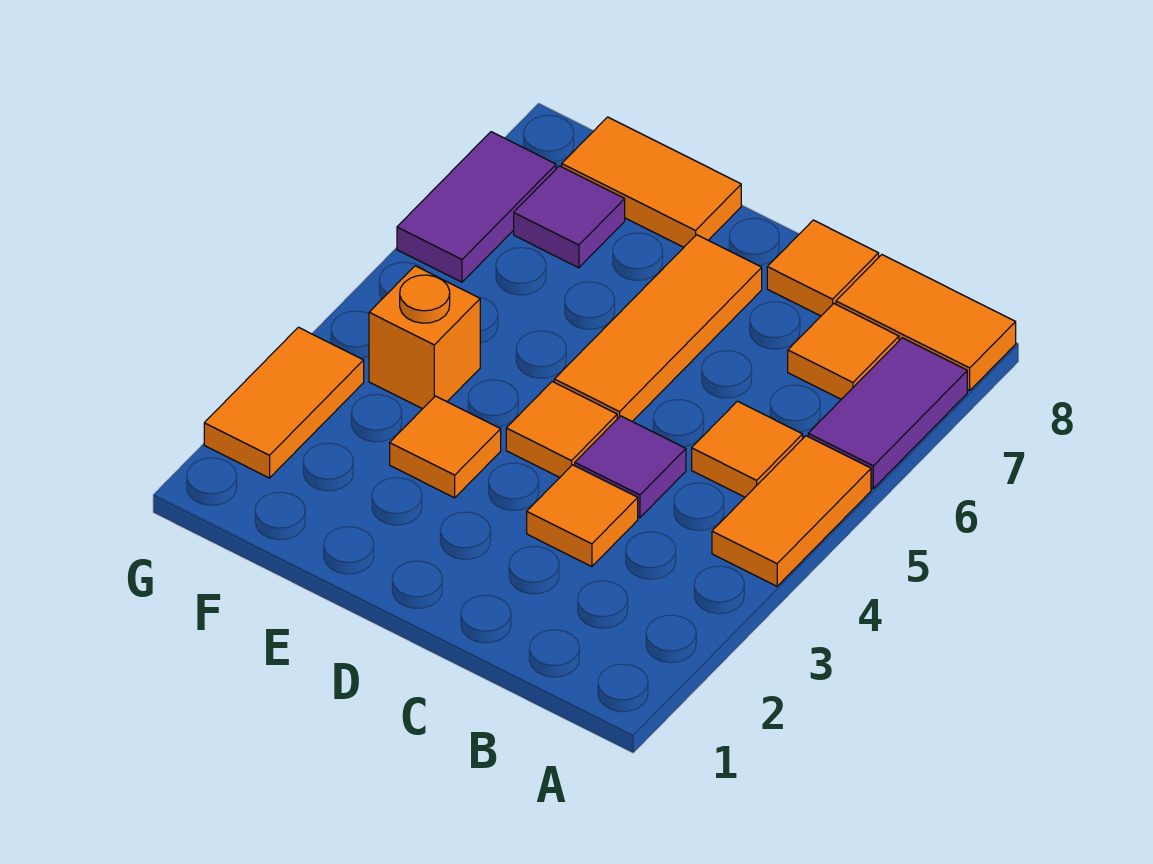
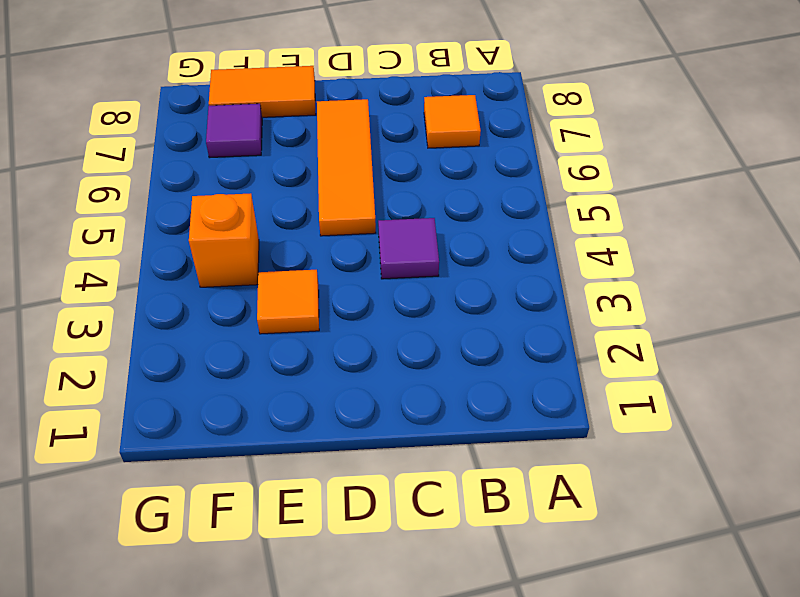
none -> orange 1x2 tile [712,436,871,586]
none -> purple 1x2 tile [808,338,967,488]
none -> orange 1x2 tile [836,255,1016,391]

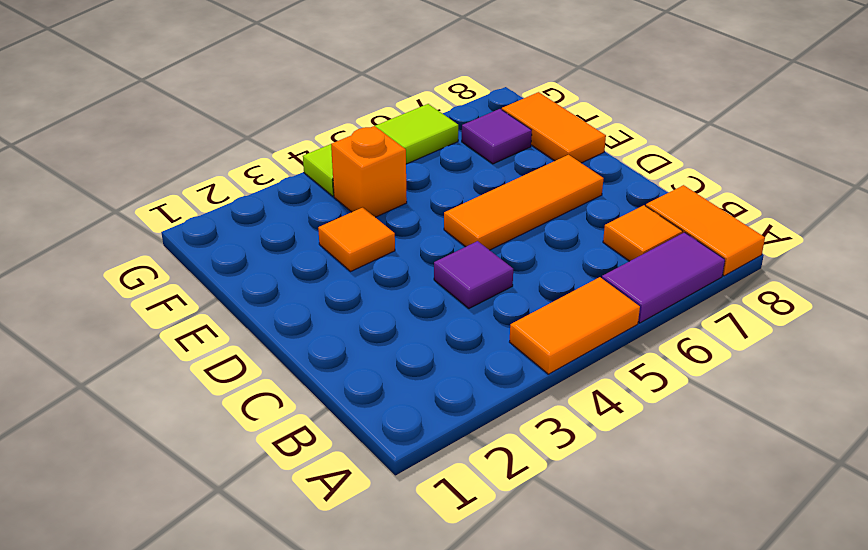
lime 1x3 tile [303,104,458,196] -> purple 1x2 tile [397,132,556,282]
none -> orange 1x1 tile [692,401,803,497]
none -> orange 1x1 tile [527,465,638,567]
none -> orange 1x1 tile [767,220,879,316]

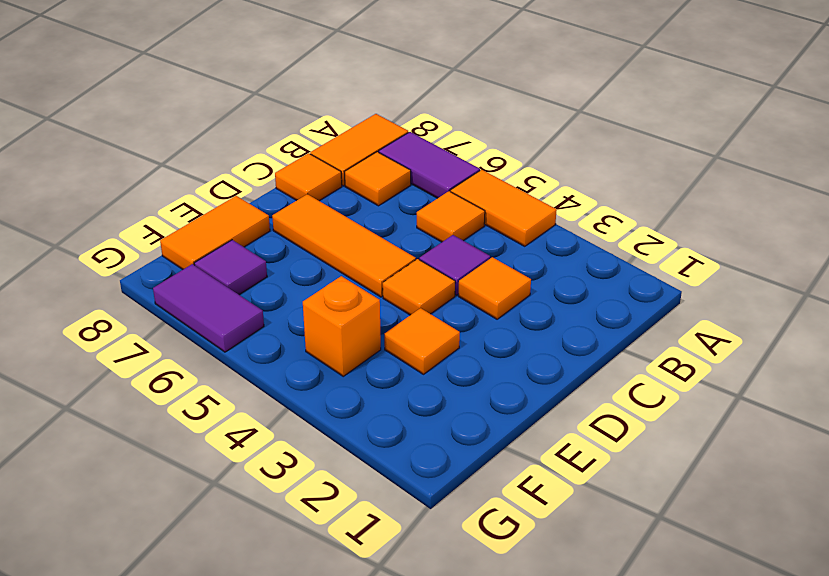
none -> orange 1x2 tile [204,327,364,478]

